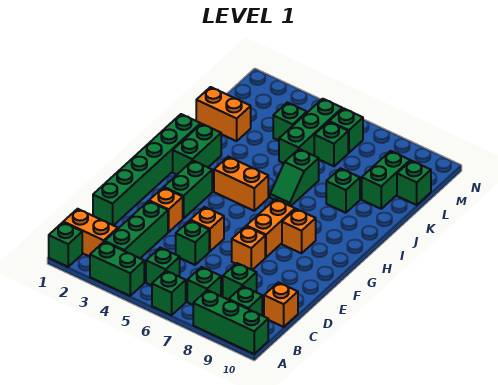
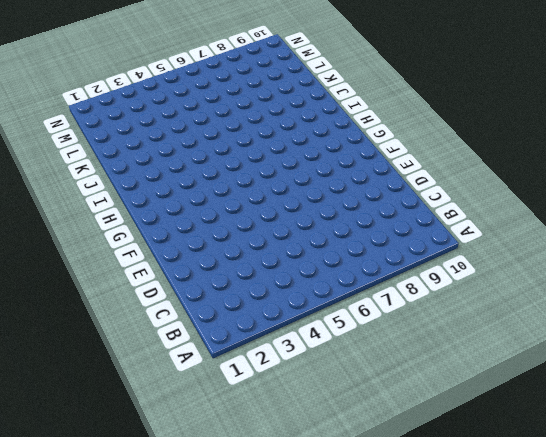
none -> green 1x1 brick [49,222,82,267]
none -> green 1x2 brick [90,242,144,296]
none -> green 1x1 brick [152,271,186,315]
none -> green 1x3 brick [193,290,268,354]

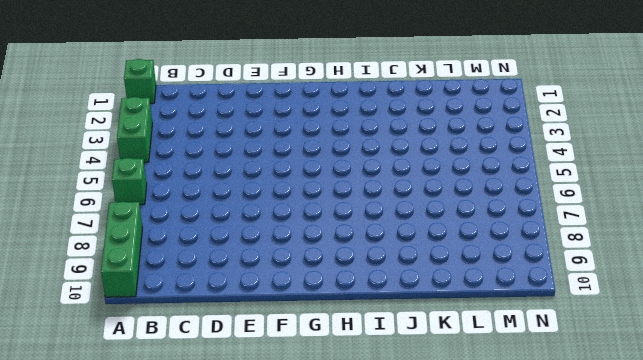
none -> orange 1x2 brick [63,209,118,257]
none -> green 1x3 brick [105,201,168,258]
none -> green 1x1 brick [146,248,180,286]
none -> green 1x1 brick [187,267,221,305]

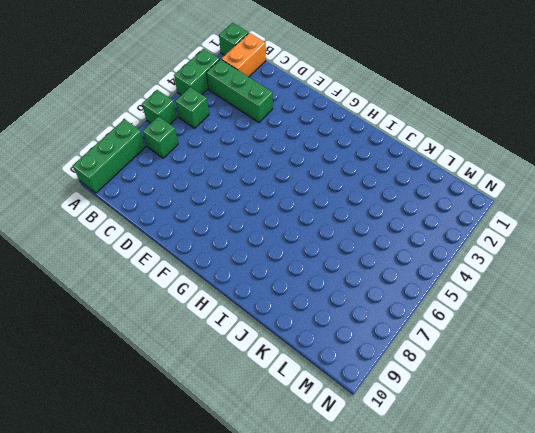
none -> green 1x1 brick [229,286,262,315]
none -> green 1x1 brick [223,263,257,300]
none -> orange 1x1 brick [264,282,298,327]
none -> green 1x6 brick [93,114,201,226]

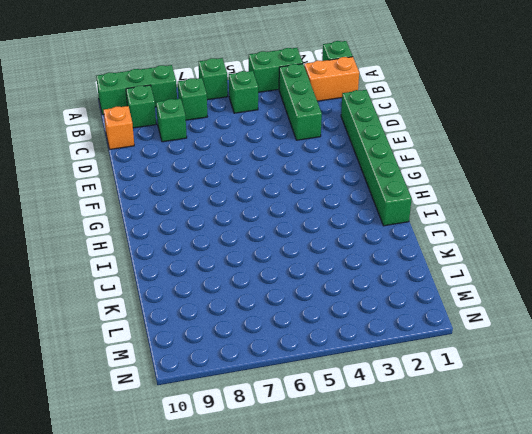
none -> green 1x1 brick [176,220,209,265]
none -> orange 1x1 brick [149,188,183,232]
none -> orange 1x1 brick [190,207,224,251]
none -> orange 1x1 brick [232,226,265,270]

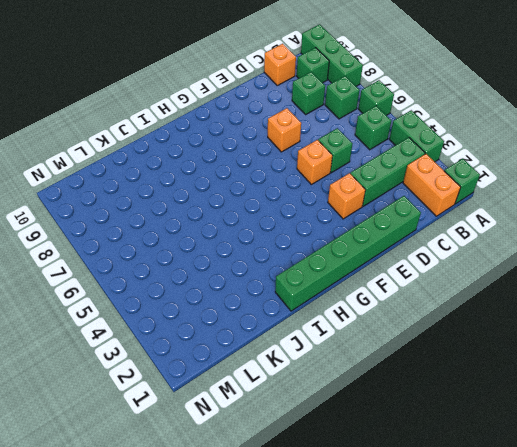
none -> green 1x2 brick [164,160,212,219]
none -> orange 1x2 brick [247,199,295,257]
none -> orange 1x1 brick [282,209,316,253]
none -> green 1x2 brick [173,124,221,175]

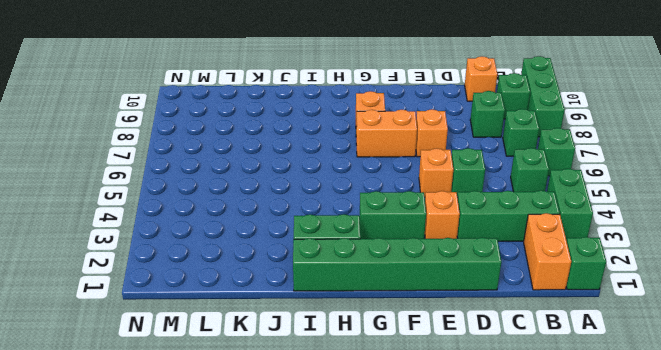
none -> orange 1x2 brick [214,157,268,211]
none -> green 1x2 slope [270,149,319,206]
none -> green 1x1 brick [326,168,360,213]
none -> orange 1x2 brick [196,87,251,141]

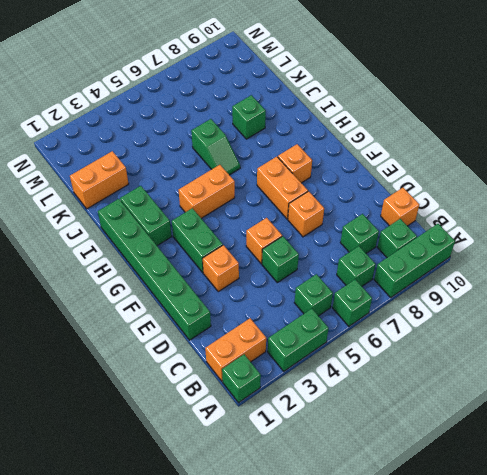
none -> green 1x3 brick [105,201,168,258]
none -> green 1x3 brick [279,99,342,163]
none -> green 1x2 brick [362,151,410,209]
none -> green 1x1 brick [273,102,307,141]

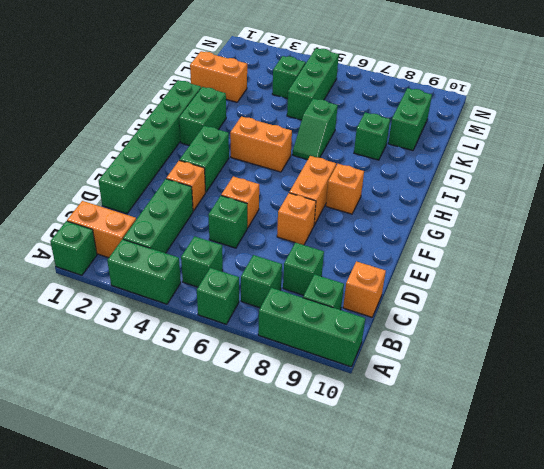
none -> green 1x1 brick [314,122,348,166]
none -> green 1x1 brick [397,161,431,205]
none -> green 1x1 brick [329,108,363,153]

